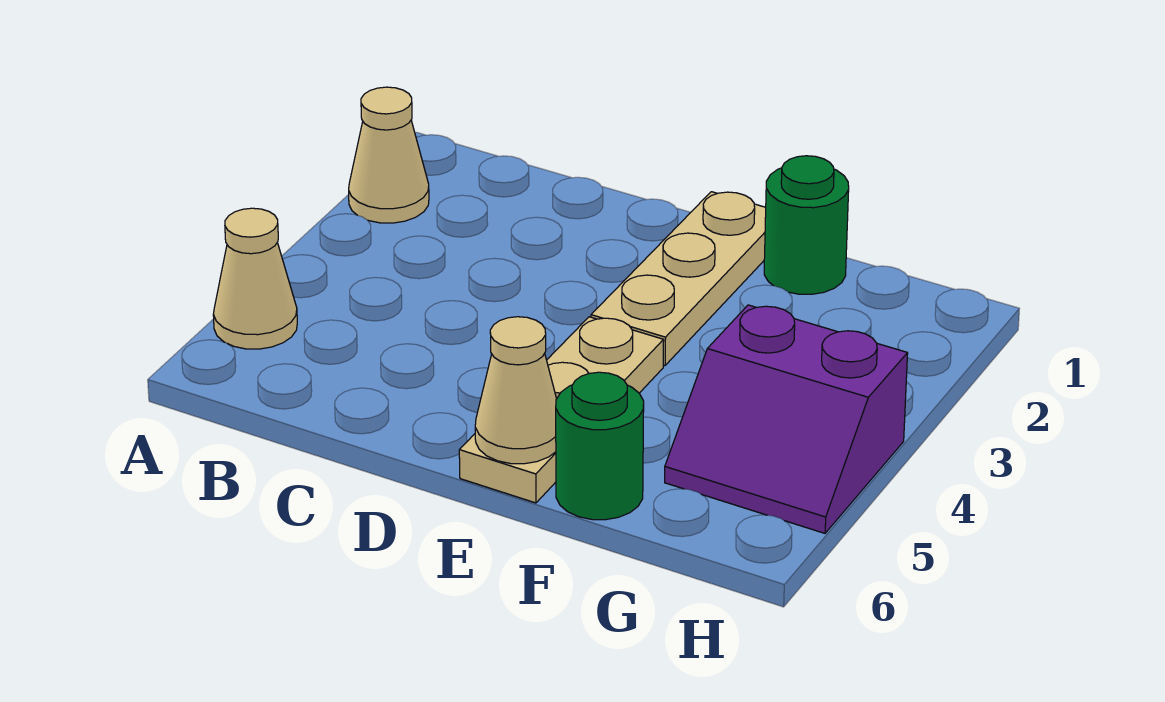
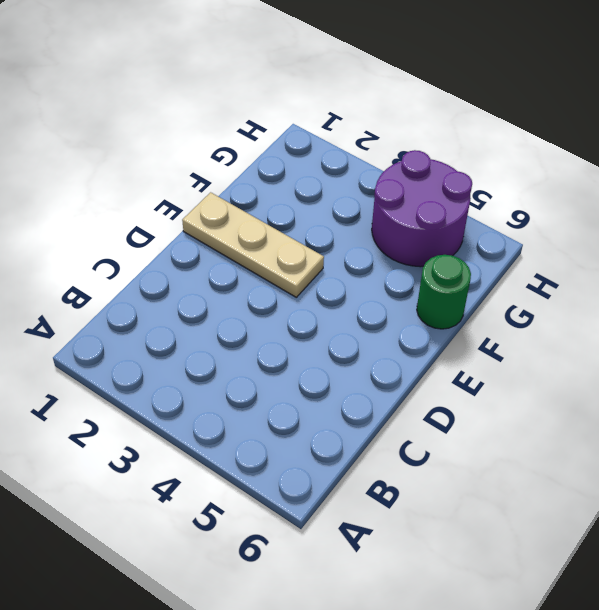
purple 2x2 round brick [372,150,472,267] -> purple 2x2 slope [665,305,908,533]
none -> tan 1x1 cone [349,87,429,223]
none -> tan 1x1 cone [213,208,297,349]

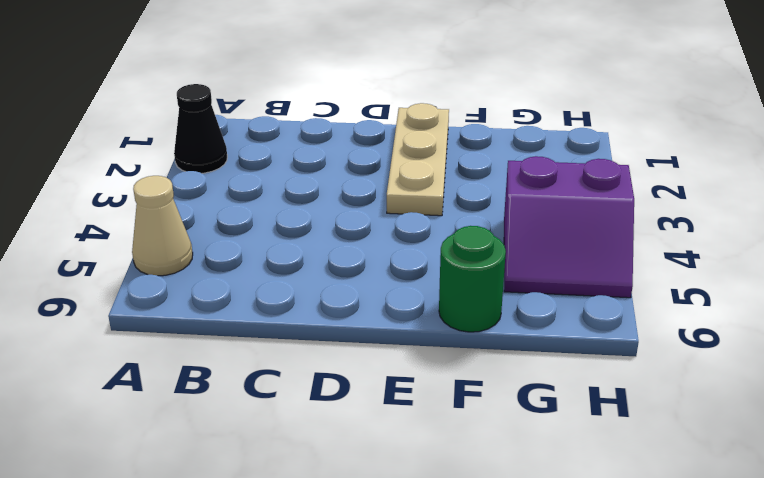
black 1x1 cone [174,84,227,173] -> tan 1x1 cone [349,87,429,223]
none -> tan 1x3 plate [459,317,664,503]
none -> green 1x1 round brick [764,156,849,294]

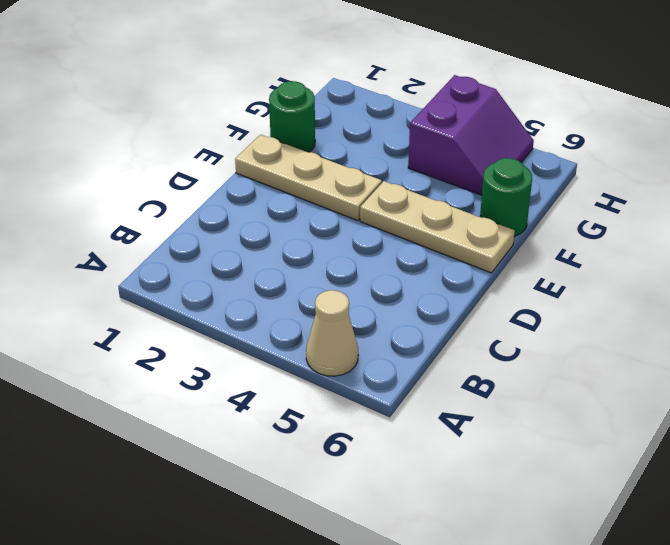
none -> tan 1x1 cone [349,87,429,223]
none -> tan 1x1 cone [475,317,556,464]

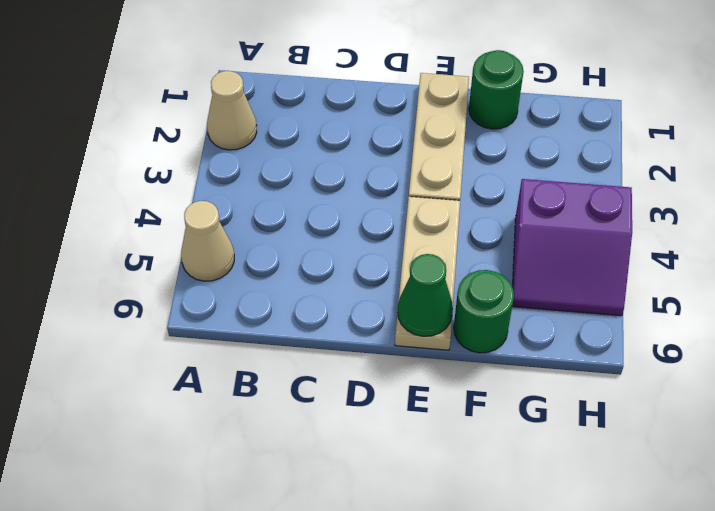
green 1x1 cone [398,254,453,336] -> tan 1x1 cone [475,317,556,464]

